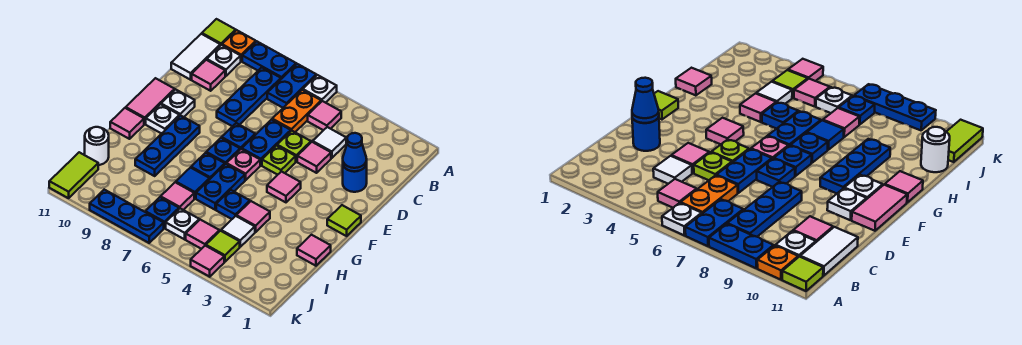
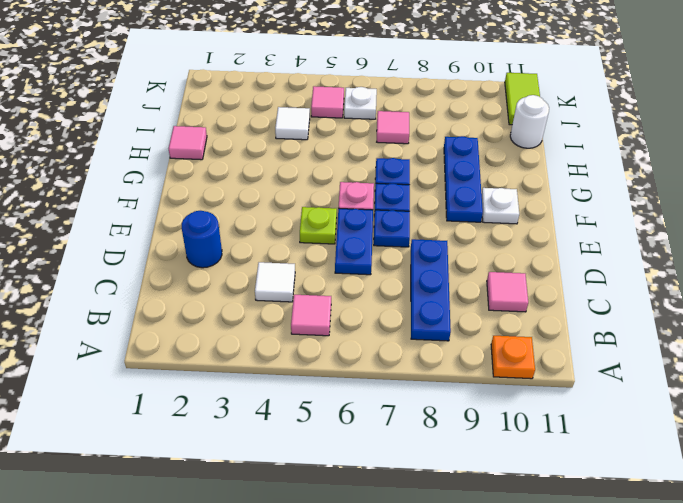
none -> white 1x1 plate [303,75,337,103]
none -> blue 1x2 plate [267,64,316,108]
none -> blue 1x2 plate [242,42,296,79]
none -> lime 1x1 tile [202,19,236,46]

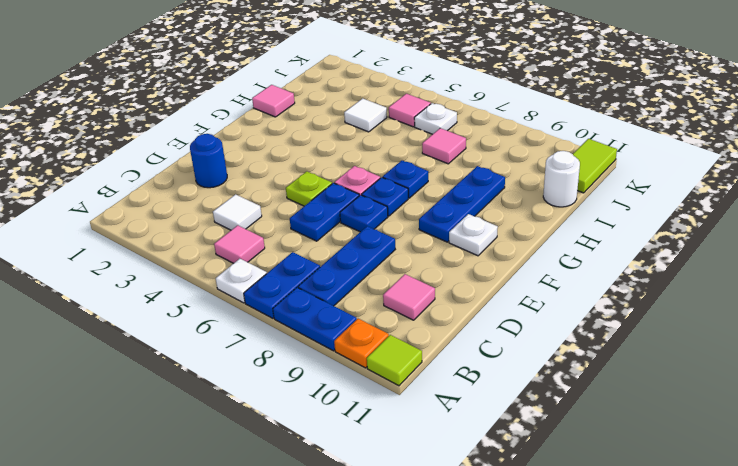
none -> orange 1x2 plate [272,90,321,132]
none -> white 1x1 plate [207,45,241,76]
none -> white 1x2 tile [171,34,220,80]
none -> pink 1x1 tile [297,142,331,173]

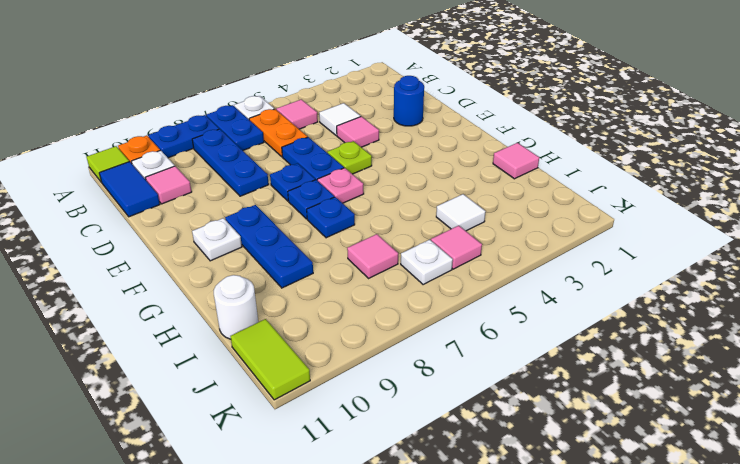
blue 1x2 tile [99,162,160,217] -> white 1x2 tile [171,34,220,80]
none -> lime 1x1 plate [277,131,311,162]
none -> white 1x1 plate [161,89,195,117]
none -> pink 1x2 tile [126,78,175,124]
none -> lime 1x1 tile [327,205,361,236]

